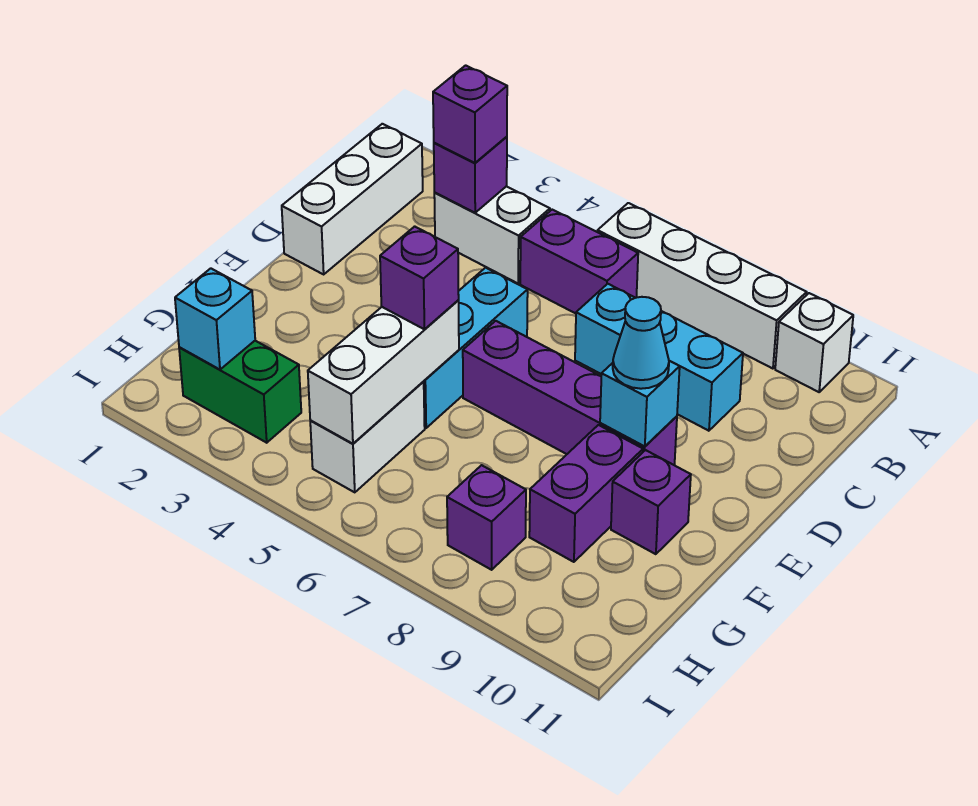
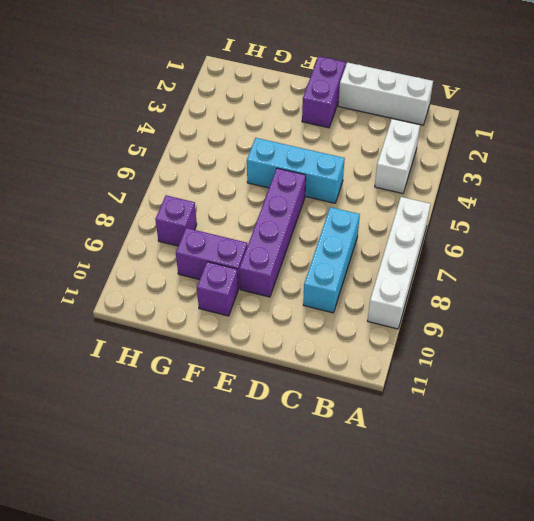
purple 1x2 brick [302,56,346,128] -> purple 1x2 brick moved to [520,210,638,314]
none -> white 1x1 brick [775,293,853,392]
none -> white 1x2 brick [310,382,425,492]
none -> green 1x2 brick [179,341,301,443]

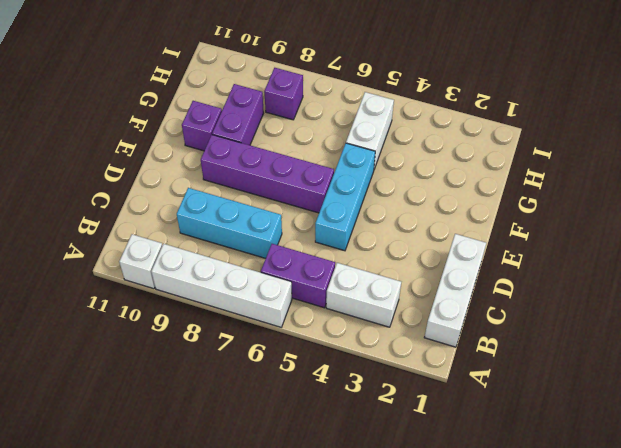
none -> green 1x2 brick [179,341,301,443]
none -> purple 1x1 brick [434,137,507,213]
none -> cyan 1x1 brick [600,361,680,446]

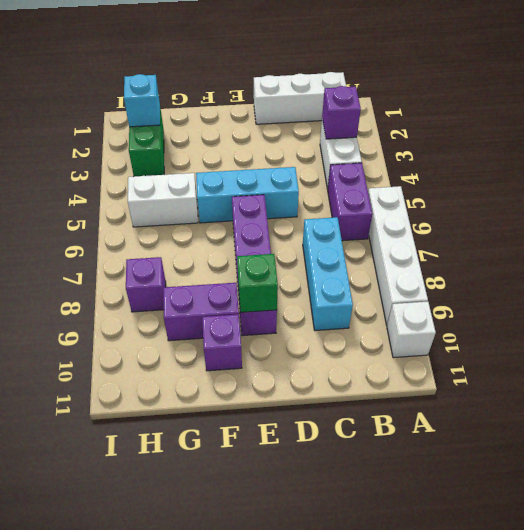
green 1x1 brick [237,254,278,312] -> cyan 1x1 brick [600,361,680,446]
none -> white 1x3 brick [308,301,459,444]
none -> purple 1x1 brick [433,65,507,163]
none -> cyan 1x1 cone [613,297,669,389]

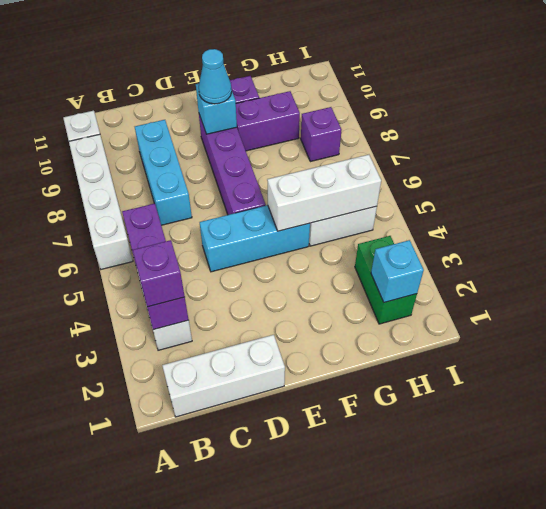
none -> purple 1x1 brick [380,226,459,329]

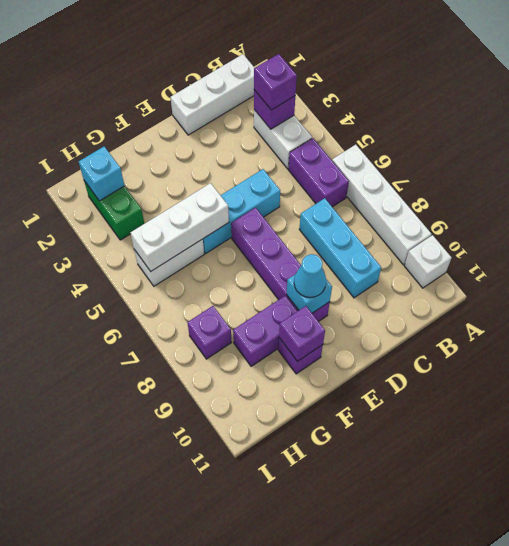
purple 1x1 brick [279,306,325,361] -> purple 1x1 brick moved to [380,226,459,329]

